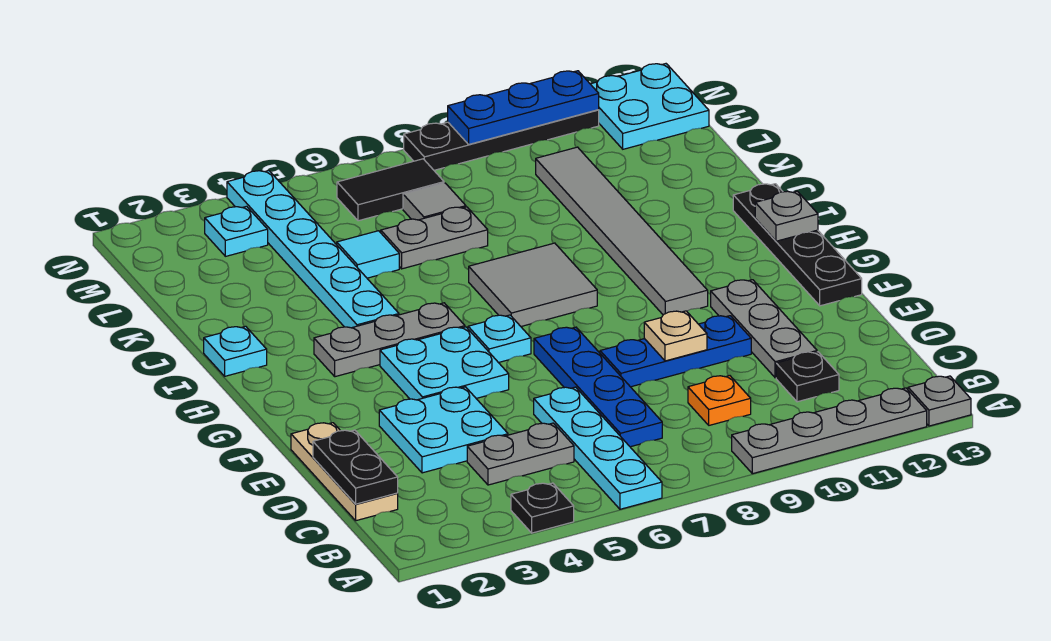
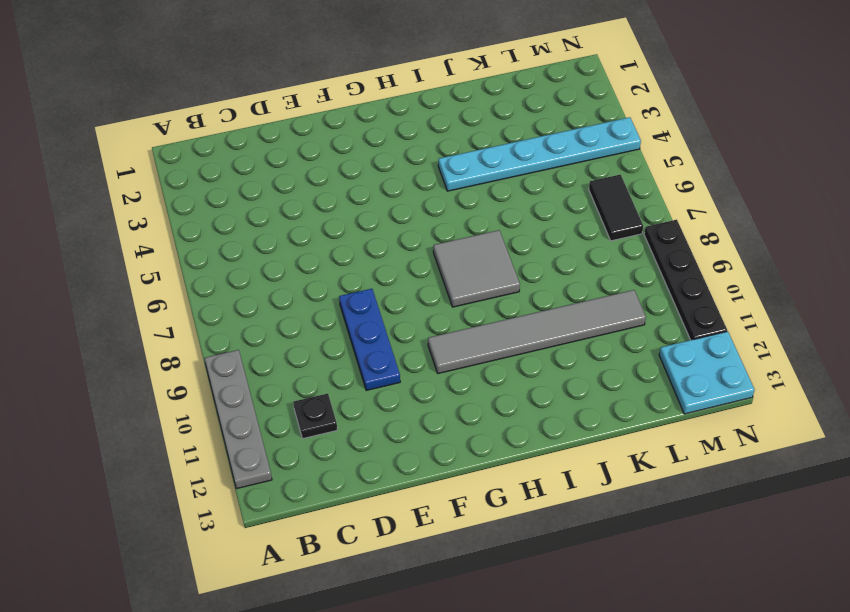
none -> black 1x1 plate [511,483,574,533]
none -> cyan 1x4 plate [534,387,662,509]
none -> grey 1x1 plate [908,376,971,426]
none -> tan 1x3 plate [291,423,398,521]

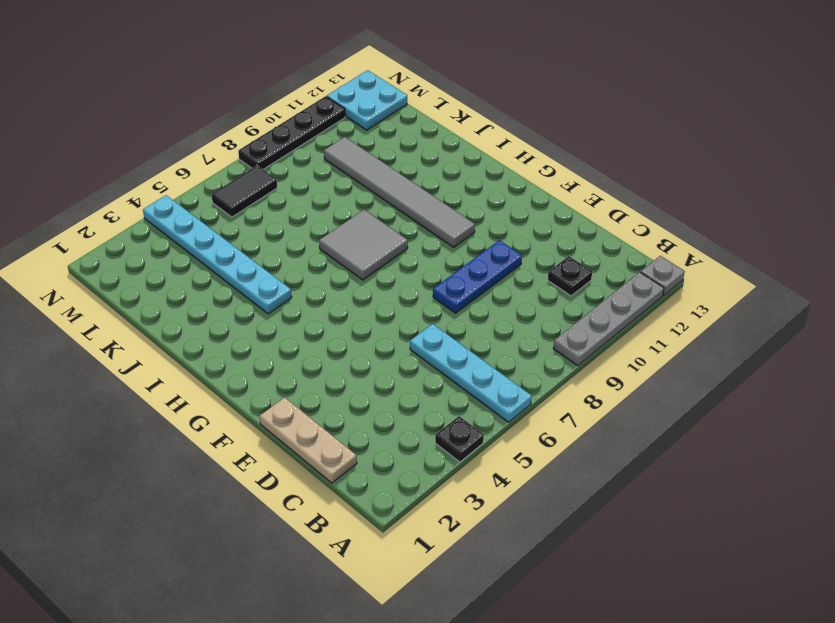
none -> grey 1x2 plate [467,423,574,485]
none -> blue 1x4 plate [534,327,662,447]
none -> orange 1x1 plate [688,376,751,425]
none -> cyan 2x2 plate [379,387,508,473]

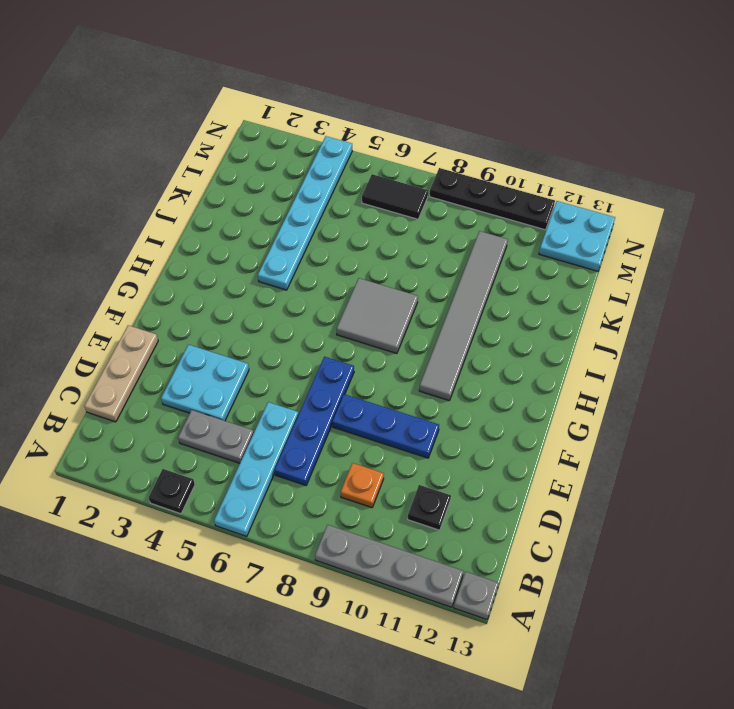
none -> grey 1x3 plate [711,280,817,378]
none -> cyan 2x2 plate [380,327,509,400]
none -> black 1x4 plate [733,184,862,306]
none -> cyan 1x1 plate [468,315,531,363]

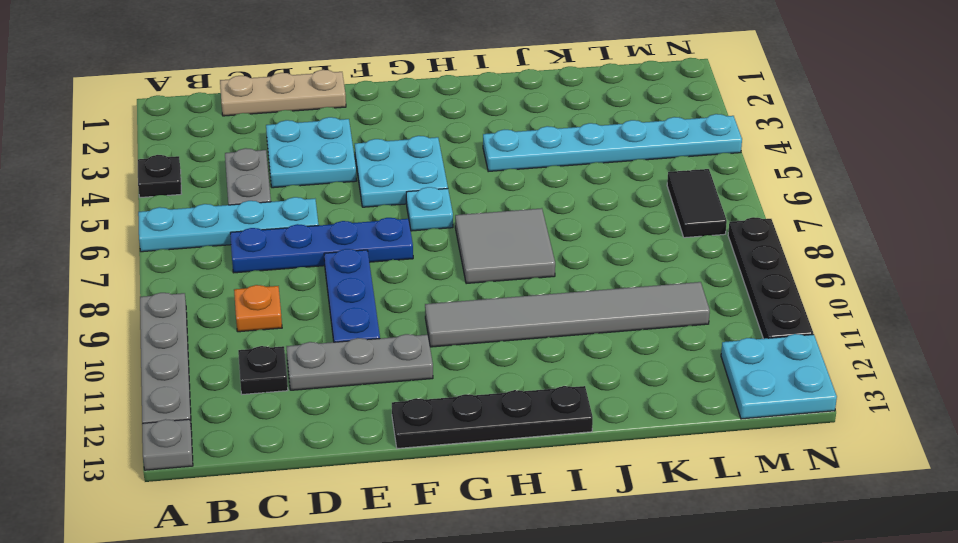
none -> grey 1x3 plate [314,303,465,377]
none -> cyan 1x1 plate [204,326,267,376]
none -> cyan 1x1 tile [337,231,399,278]
none -> grey 1x2 plate [381,207,488,269]

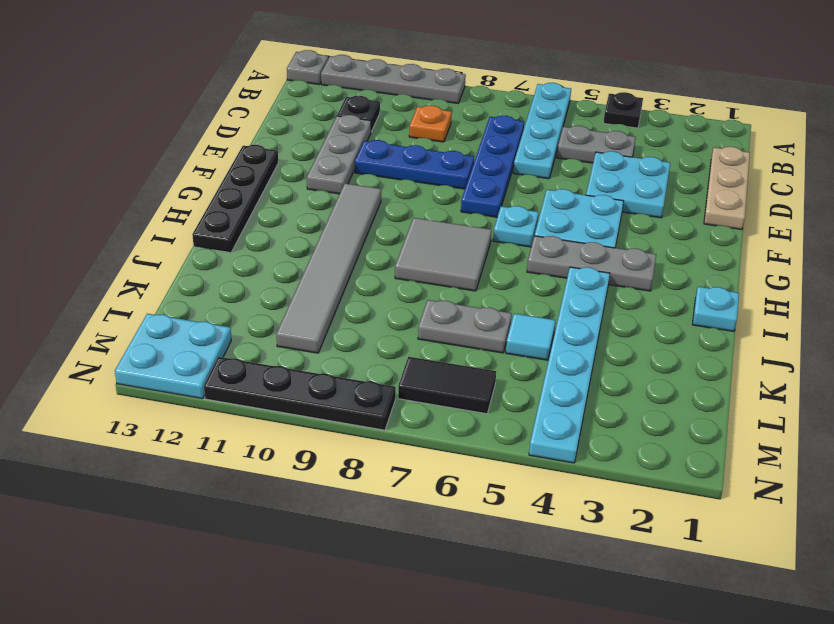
none -> grey 1x1 tile [403,183,466,220]
none -> cyan 1x1 plate [205,206,268,256]
none -> black 1x2 plate [313,430,398,504]
none -> tan 1x1 plate [644,311,707,361]

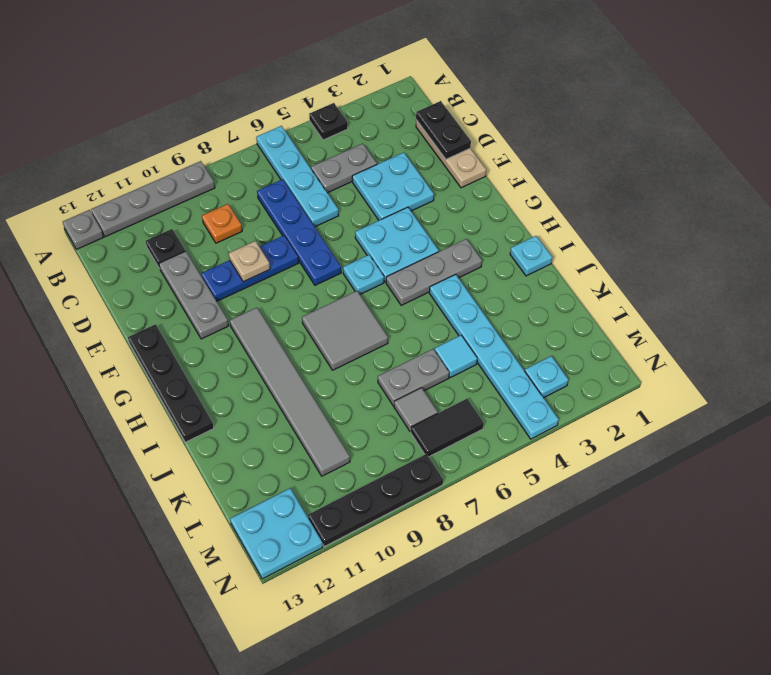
none -> grey 1x1 plate [755,191,818,241]
none -> blue 1x3 plate [448,71,599,144]

